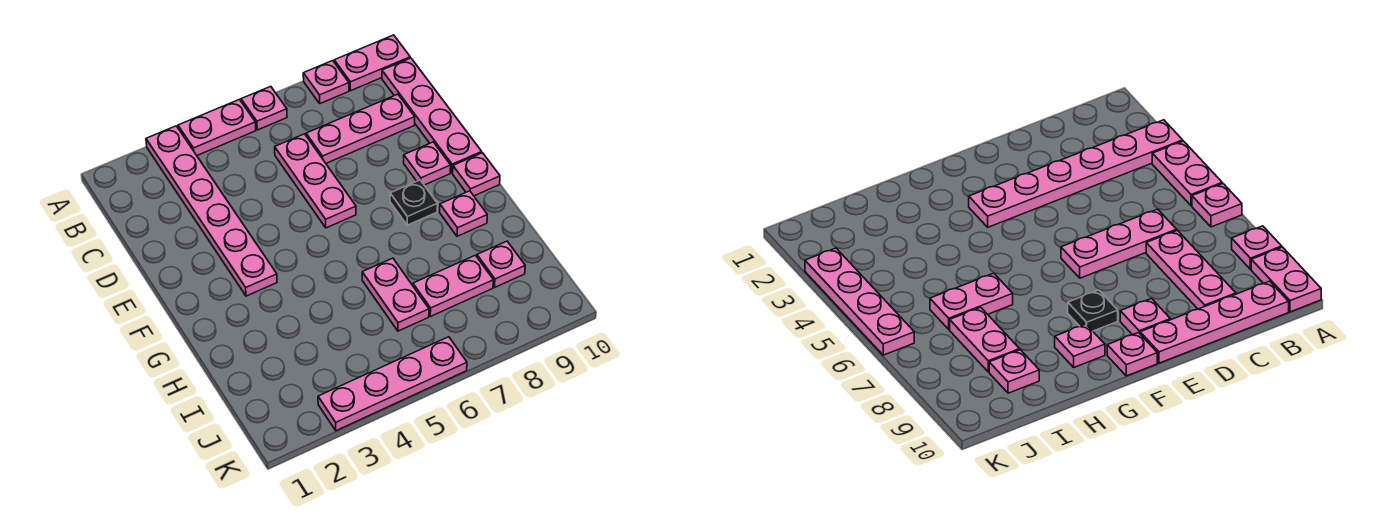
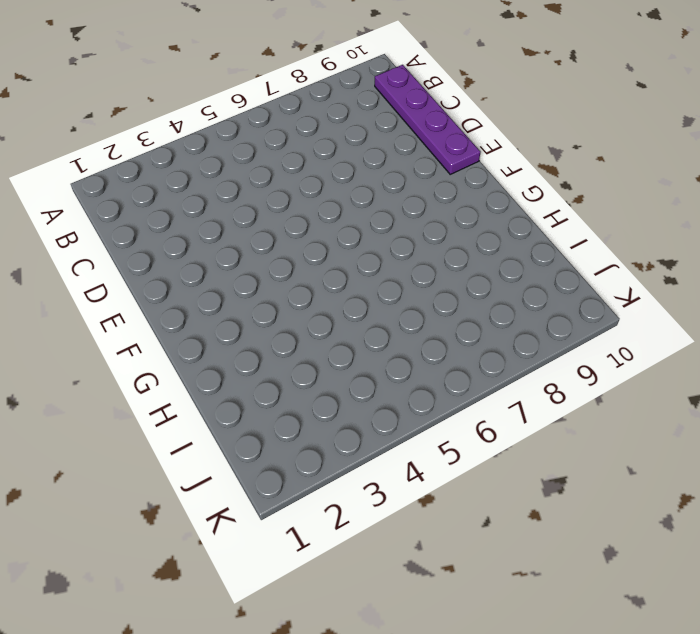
purple 1x4 plate [375,65,480,174] -> pink 1x4 plate [382,58,482,173]
none -> pink 1x6 plate [146,126,277,296]
none -> pink 1x2 plate [178,100,256,155]
none -> pink 1x1 plate [241,86,287,130]

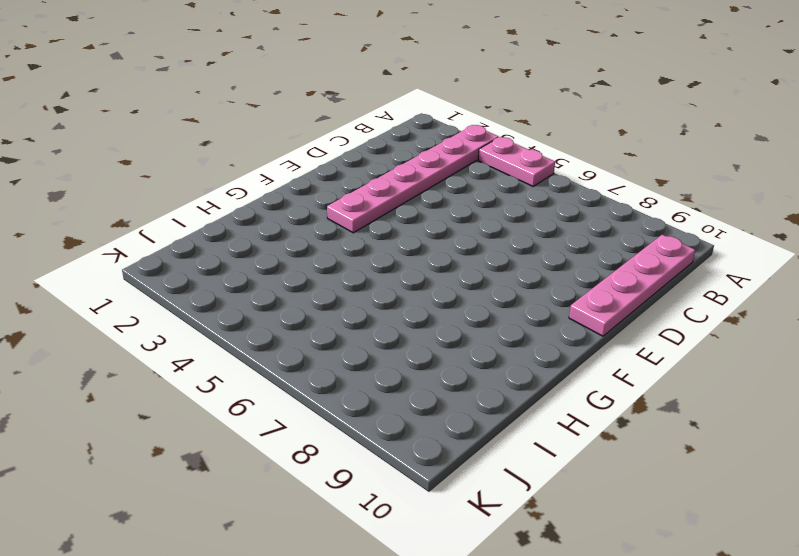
none -> pink 1x1 plate [241,86,287,130]
none -> pink 1x1 plate [303,61,349,104]
none -> pink 1x2 plate [334,35,410,91]

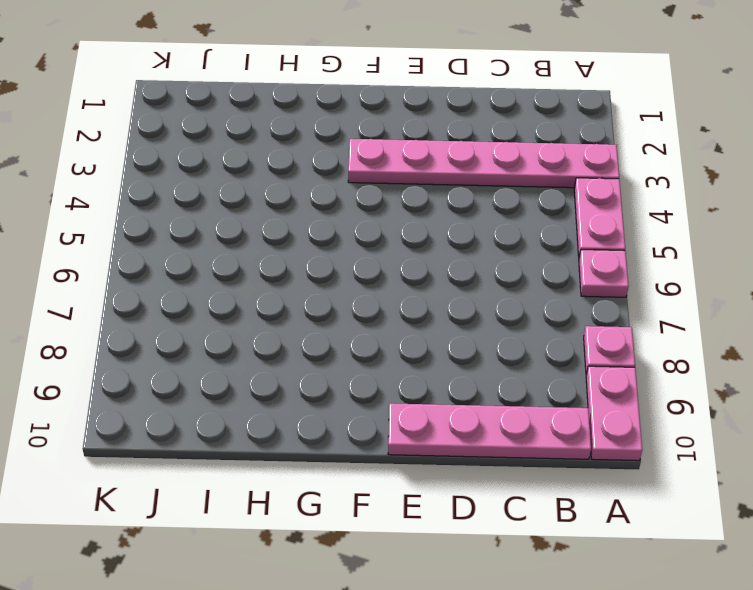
none -> pink 1x3 plate [275,134,356,228]
none -> pink 1x3 plate [306,94,415,163]
none -> pink 1x1 plate [404,142,451,185]

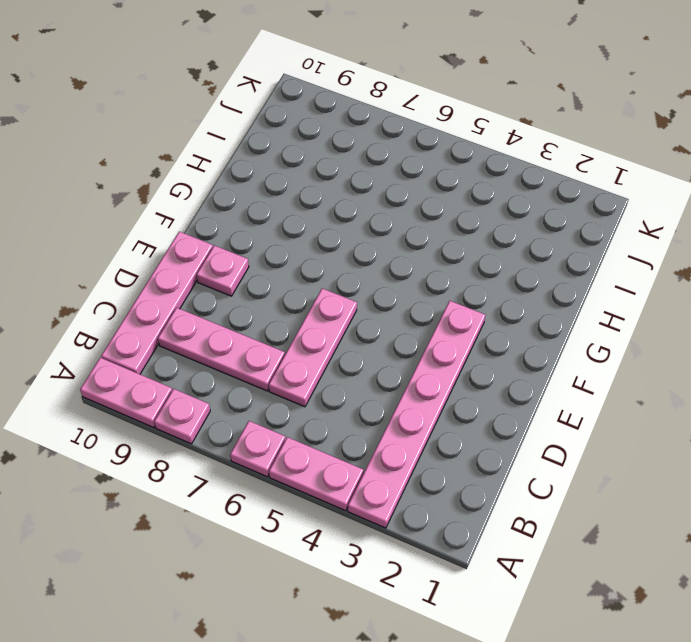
none -> black 1x1 plate [390,180,437,225]
none -> pink 1x1 plate [453,153,500,196]
none -> pink 1x1 plate [440,191,487,236]

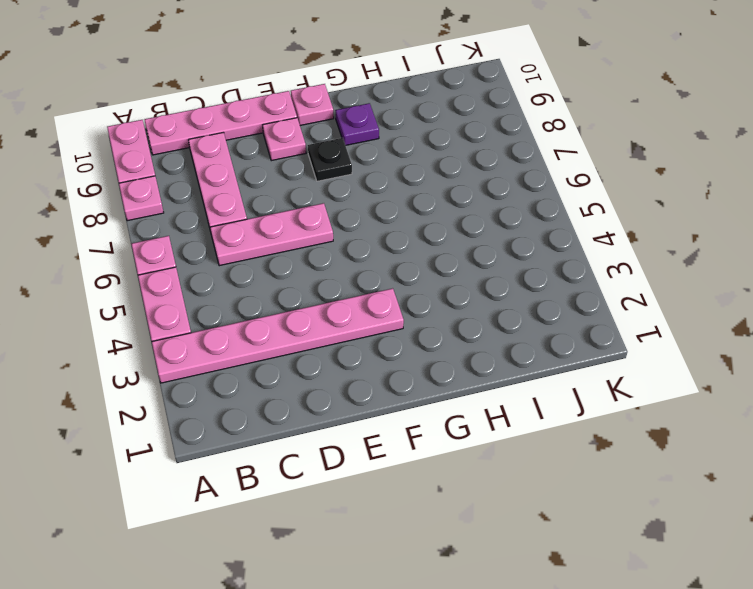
purple 1x1 plate [335,103,379,145] -> pink 1x1 plate [440,191,487,236]
none -> pink 1x2 plate [362,258,429,331]
none -> pink 1x2 plate [413,255,493,316]
none -> pink 1x1 plate [477,241,525,288]

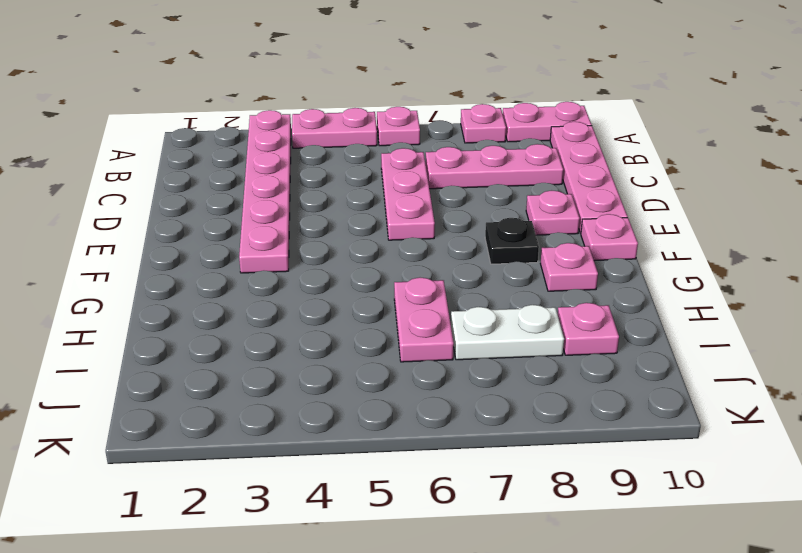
white 1x2 plate [451,305,564,360] -> pink 1x2 plate [413,255,493,316]
none -> pink 1x4 plate [318,337,467,431]

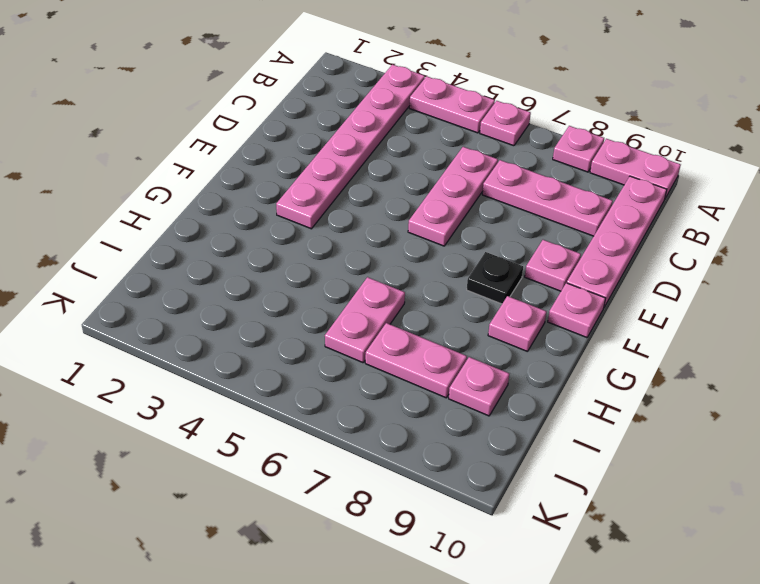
none -> pink 1x4 plate [318,337,467,431]

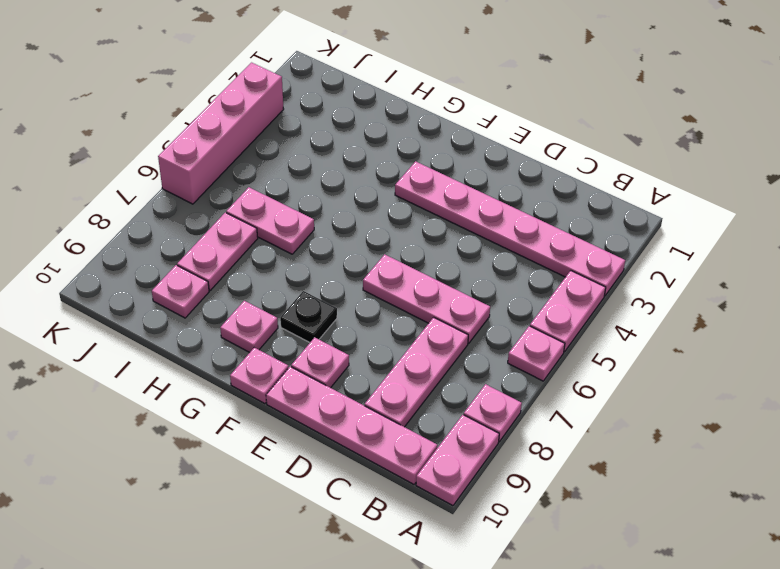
pink 1x4 brick [158,63,284,204] -> pink 1x4 plate [318,337,467,431]

